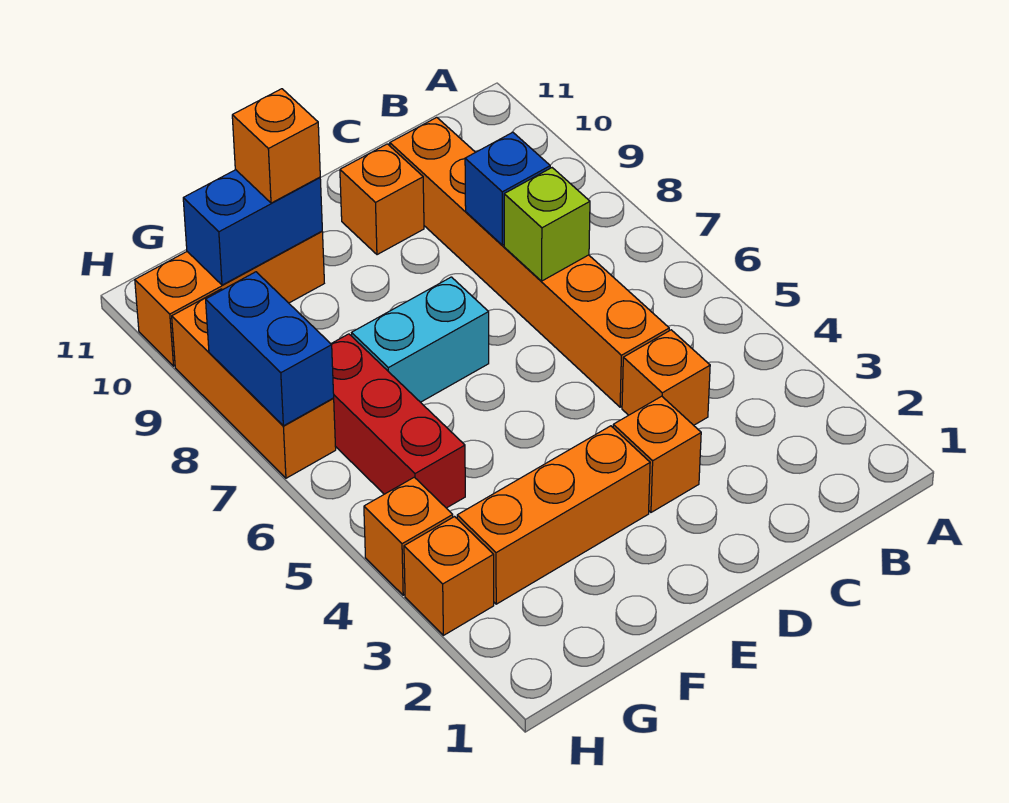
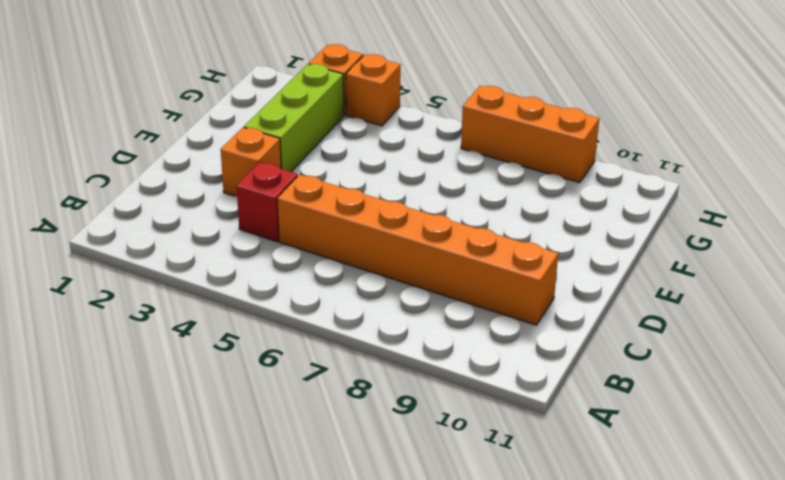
red 1x1 brick [237,162,298,242] -> orange 1x1 brick [622,330,710,425]
lime 1x3 brick [244,64,344,172] -> orange 1x3 brick [457,426,650,604]
none -> orange 1x1 brick [340,144,424,255]
none -> cyan 1x2 brick [352,277,489,402]
none -> orange 1x3 brick [135,231,324,366]

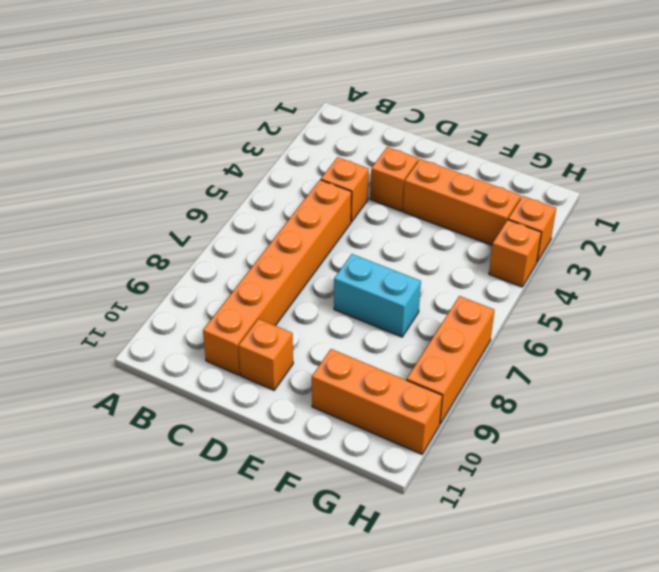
none -> red 1x3 brick [331,334,465,508]
none -> lime 1x1 brick [504,168,590,281]
none -> blue 1x1 brick [465,132,550,245]

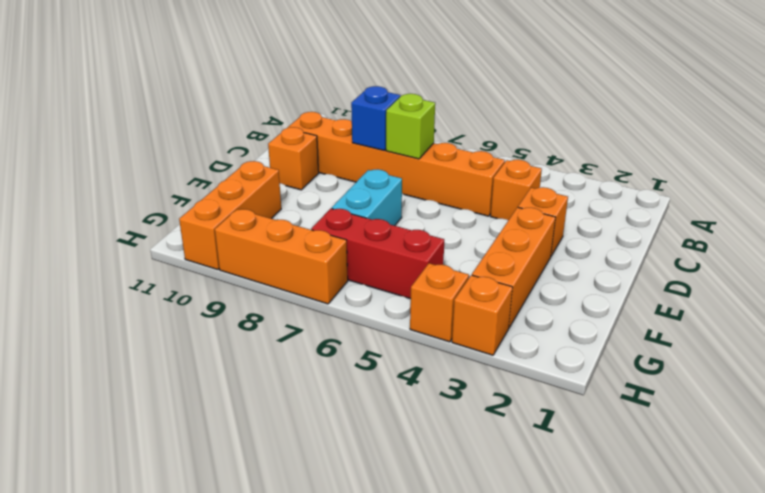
none -> blue 1x2 brick [183,170,322,285]
none -> blue 1x2 brick [206,272,334,426]
none -> orange 1x1 brick [232,89,320,203]

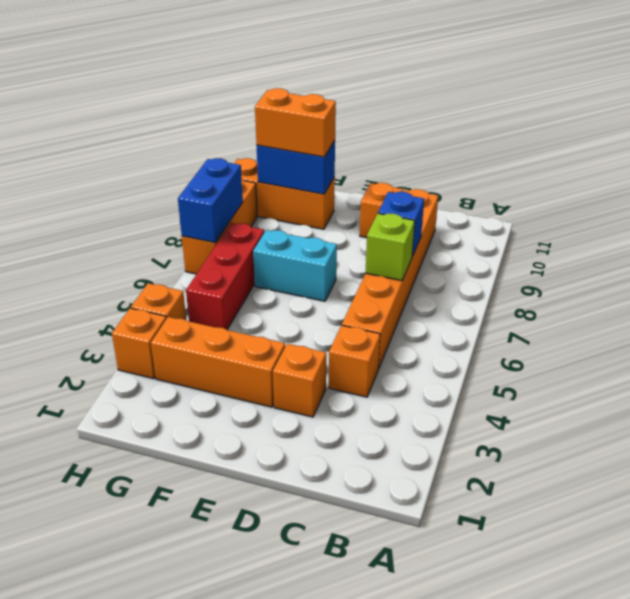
orange 1x2 brick [255,88,336,157] -> orange 1x1 brick [232,89,320,203]

